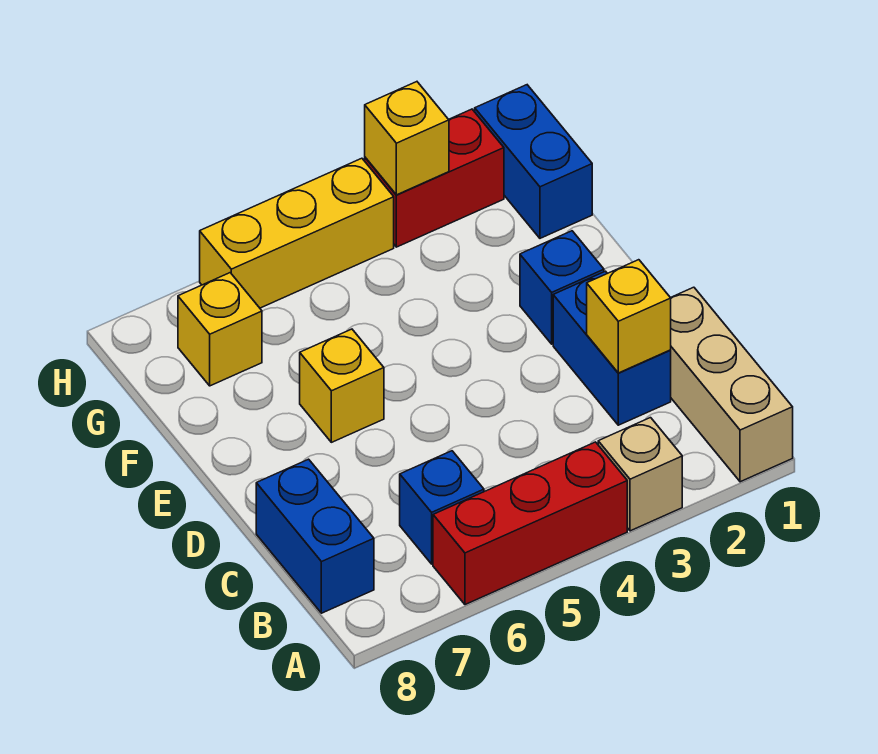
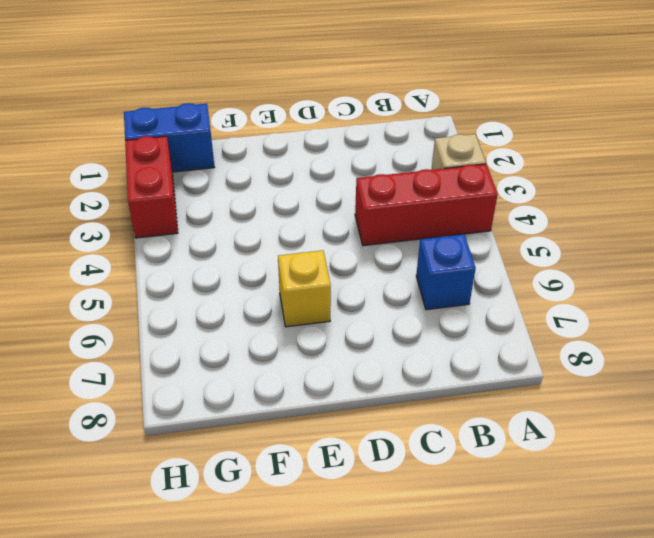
red 1x3 brick [355,164,498,246] -> red 1x3 brick turned to [433,442,627,605]
none -> tan 1x3 brick [671,287,793,482]
none -> blue 1x2 brick [256,459,374,613]
none -> blue 1x2 brick [553,271,671,425]

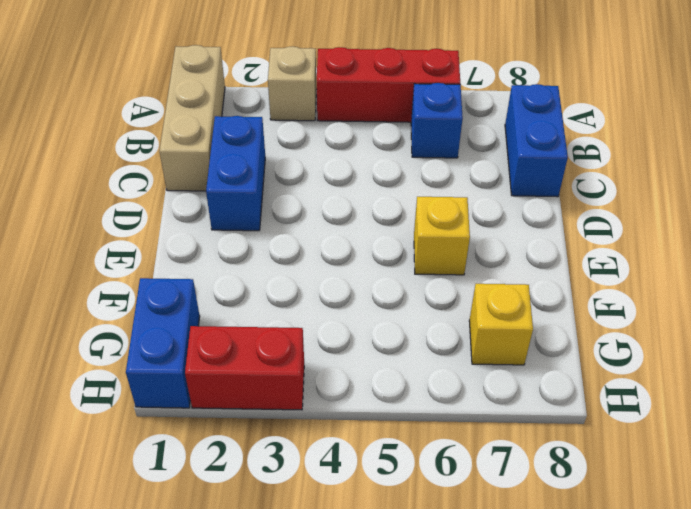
none -> blue 1x1 brick [520,231,604,344]
none -> yellow 1x3 brick [200,158,394,308]
none -> yellow 1x1 brick [587,260,671,373]

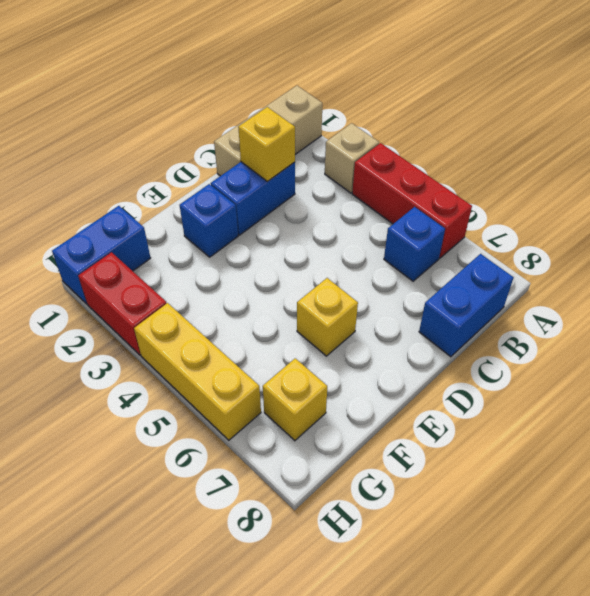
none -> yellow 1x1 brick [365,82,449,195]

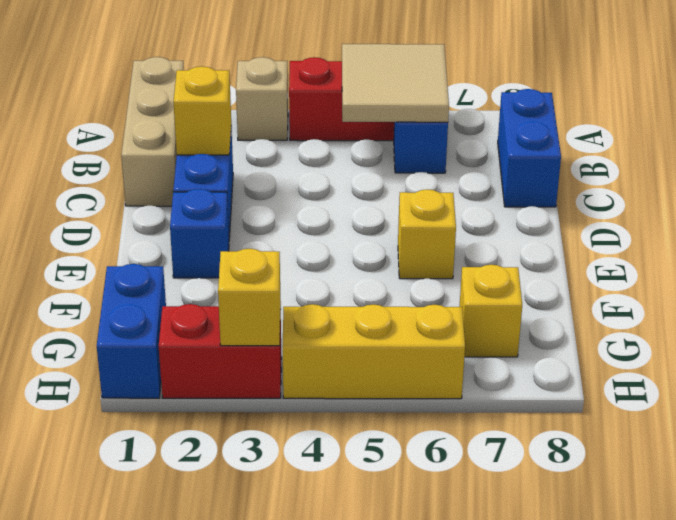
tan 2x2 tile [342,44,449,122] -> none

